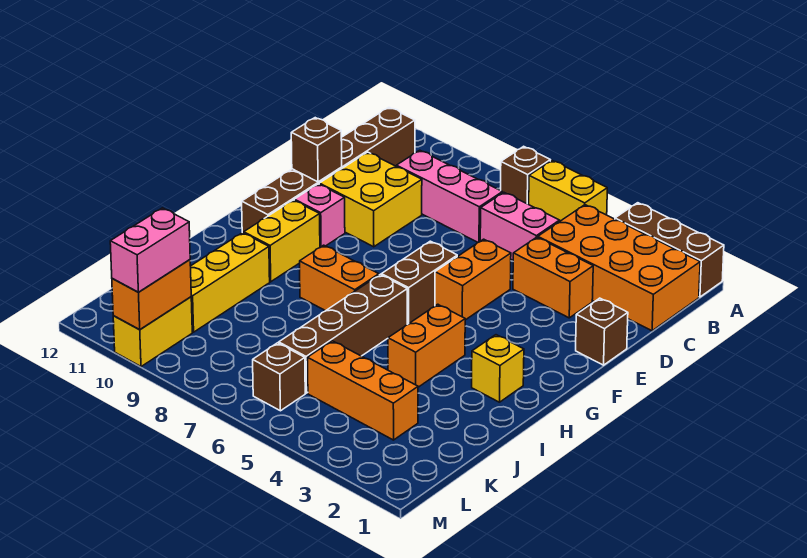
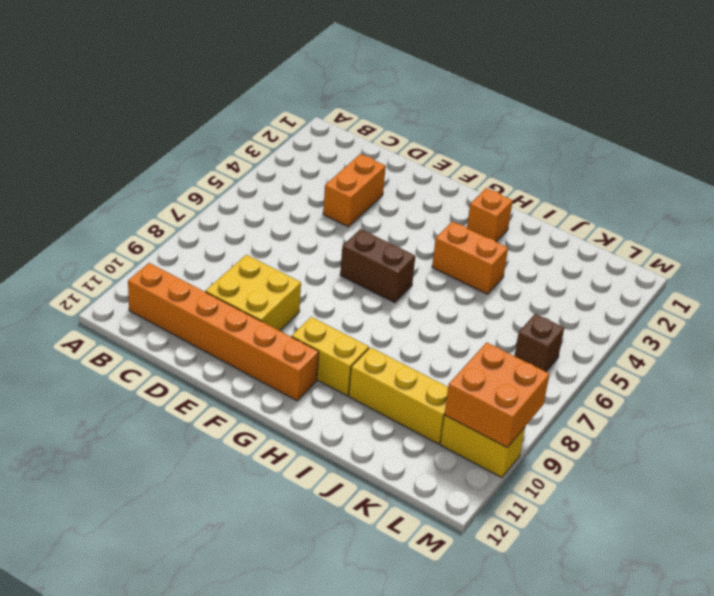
orange 1x6 brick [128,263,319,401] -> brown 1x6 brick [242,107,415,233]
orange 1x1 brick [467,188,513,242] -> yellow 1x1 brick [472,335,524,402]
orange 2x2 brick [444,342,550,447] -> orange 1x2 brick [112,260,191,330]
none -> brown 1x3 brick [615,203,724,297]
none -> yellow 1x2 brick [529,161,607,221]
none -> brown 1x1 brick [501,146,550,204]

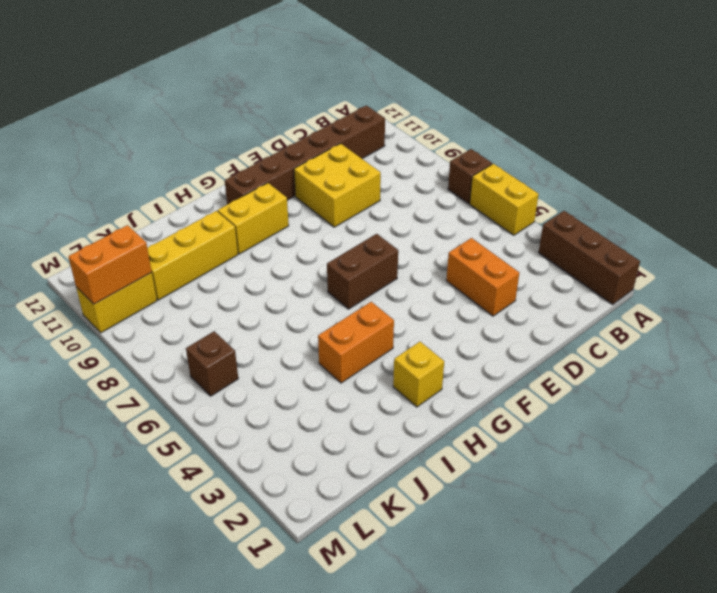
none -> orange 2x4 brick [538,205,700,331]
none -> pink 1x2 brick [480,192,560,260]
none -> pink 1x3 brick [396,150,502,242]

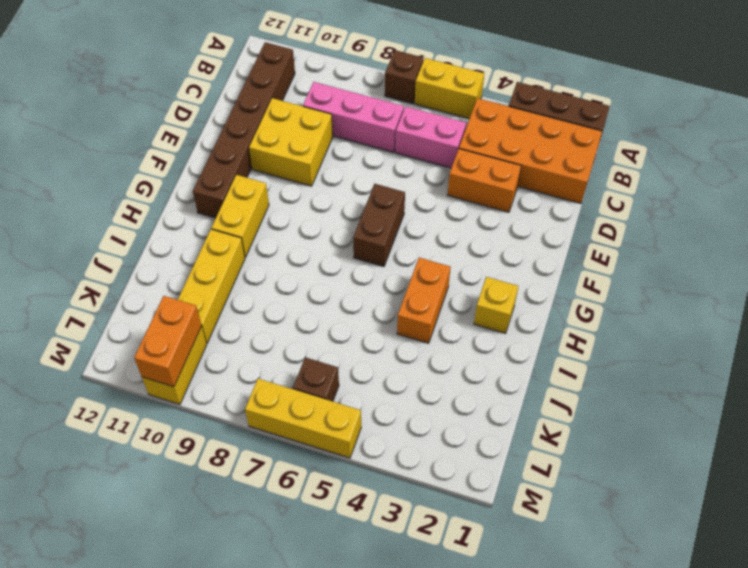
yellow 1x3 brick [245,379,361,458] -> none
none -> brown 1x1 brick [576,298,628,365]
none -> orange 1x2 brick [435,239,511,320]
none -> pink 1x1 brick [294,184,345,247]

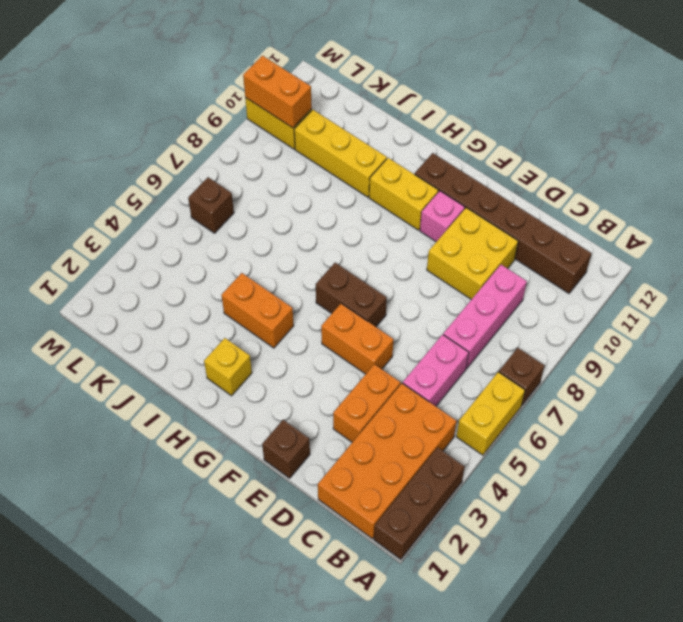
none -> brown 1x4 brick [279,275,407,393]
none -> orange 1x2 brick [300,245,379,311]
none -> orange 1x3 brick [307,341,418,440]

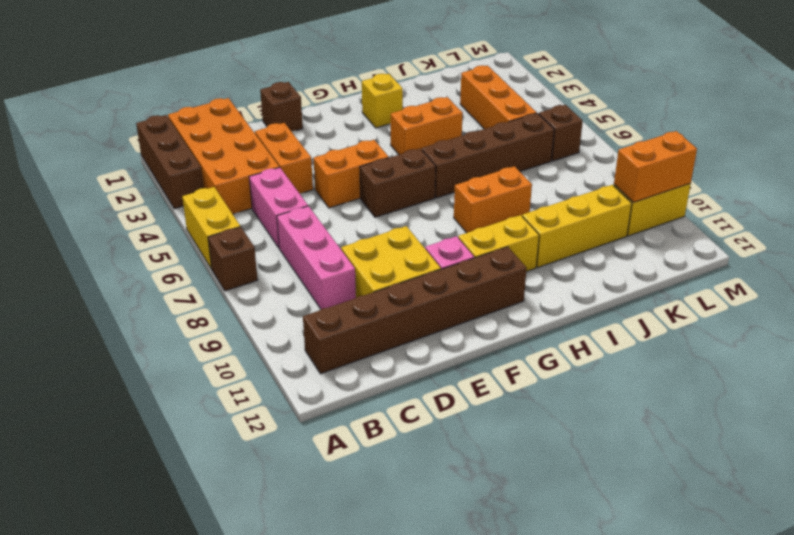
orange 1x2 brick [454,166,532,233] -> orange 1x2 brick turned to [300,245,379,311]
none -> brown 1x1 brick [291,118,342,182]
none -> pink 1x2 brick [110,208,190,292]

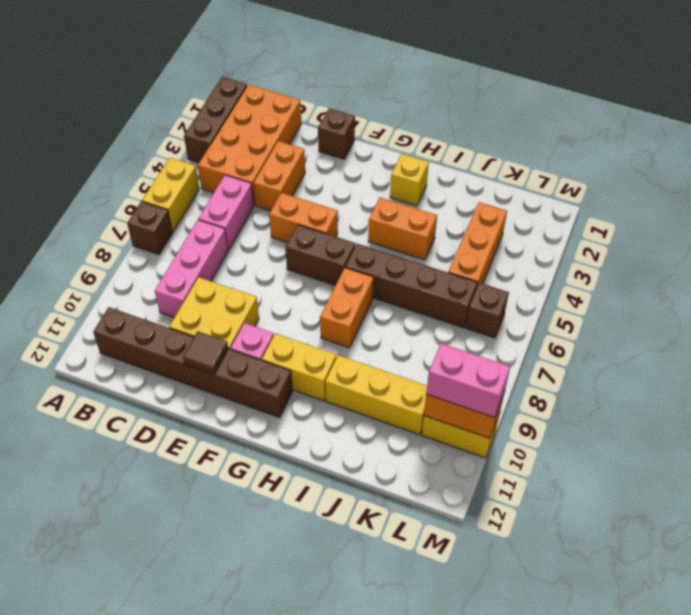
brown 1x1 tile [183,331,228,374] -> brown 1x1 brick [291,118,342,182]

